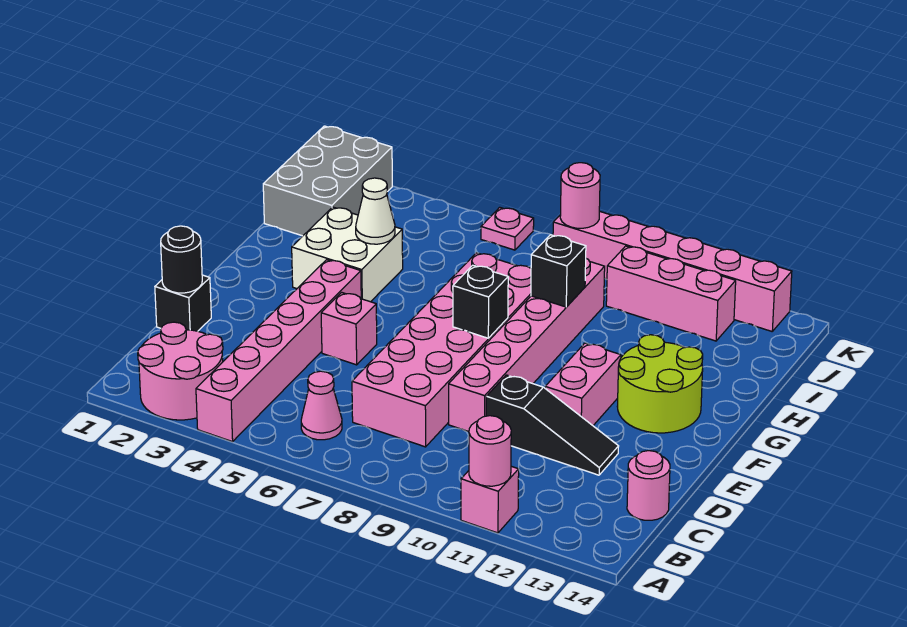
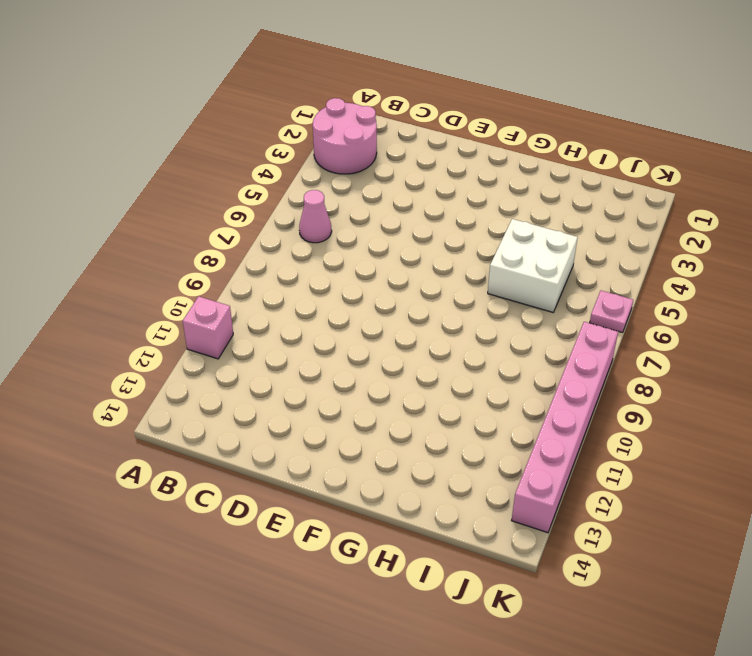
white 2x2 brick [488,219,578,312] -> white 2x2 brick moved to [292,207,403,302]
none -> pink 1x6 brick [196,260,361,442]
none -> pink 2x6 brick [352,253,531,447]
none -> pink 1x1 round brick [627,451,670,520]

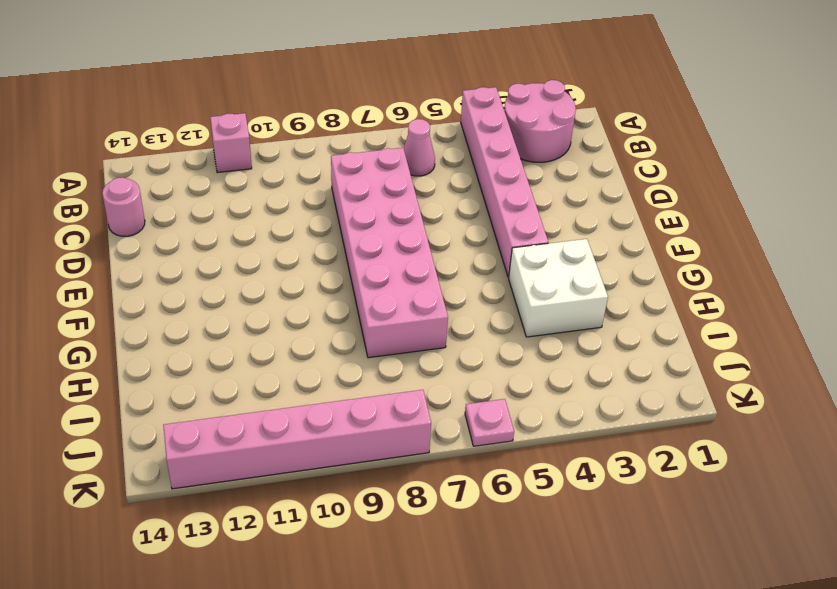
none -> black 1x1 brick [155,275,211,331]
none -> pink 1x6 brick [449,259,605,432]
none -> black 1x3 slope [486,375,619,475]

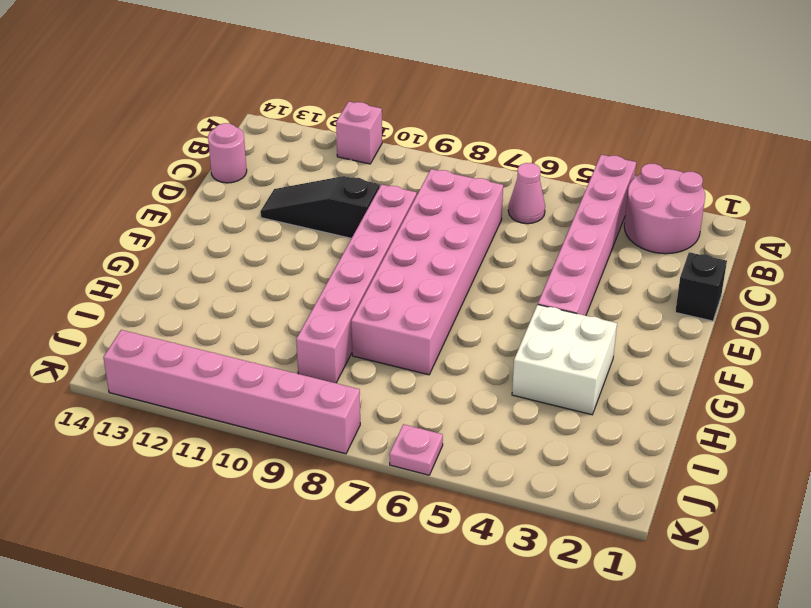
none -> pink 1x1 brick [321,292,377,365]
none -> pink 1x2 brick [545,343,621,425]
none -> lime 2x2 round brick [617,335,703,433]

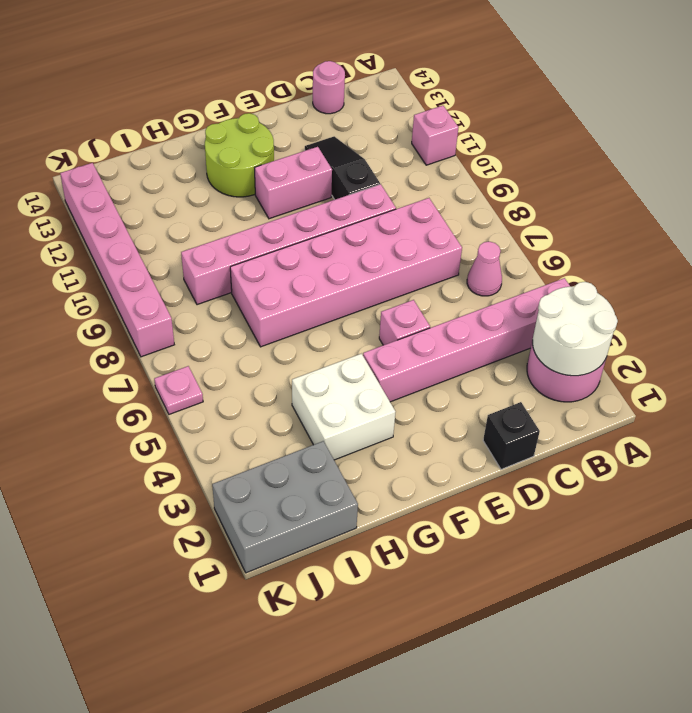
white 2x2 round brick [533,282,618,376] -> none
none -> pink 1x3 brick [606,246,736,341]
none -> pink 1x1 round brick [469,416,511,486]
none -> black 1x1 round brick [161,226,202,293]

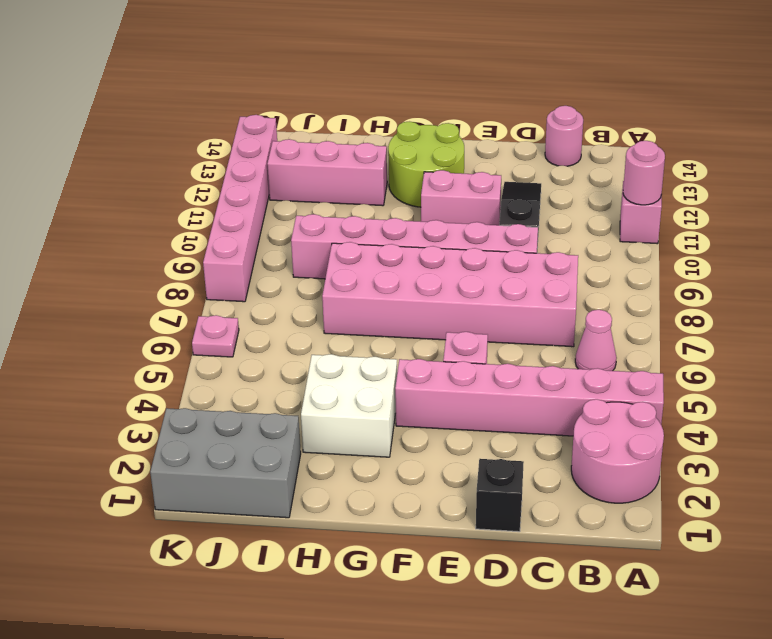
pink 1x3 brick [267,139,387,206] -> pink 1x3 brick turned to [606,246,736,341]
none -> black 1x1 round brick [161,226,202,293]
none -> black 1x1 brick [453,265,508,338]
none -> white 1x1 cone [356,178,395,244]

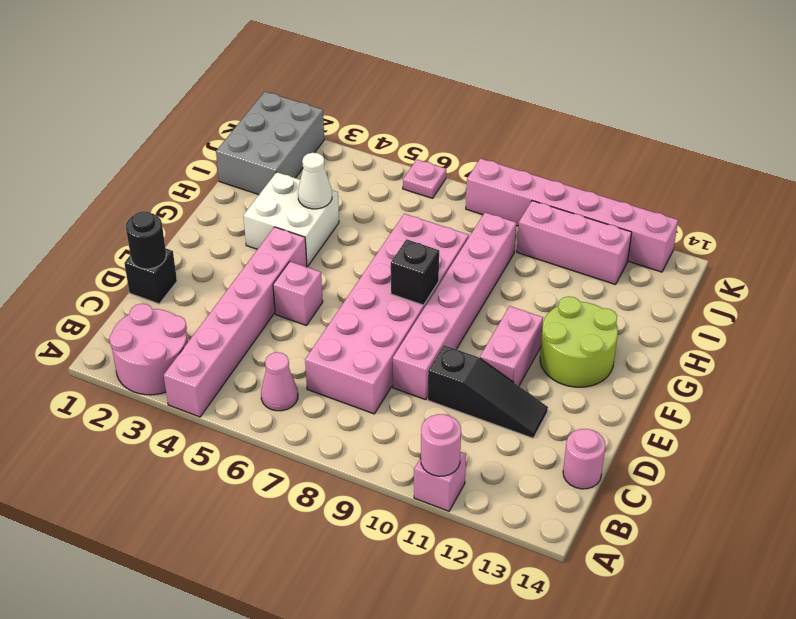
none -> black 1x1 brick [531,235,586,307]
none -> pink 1x1 round brick [560,163,600,228]

